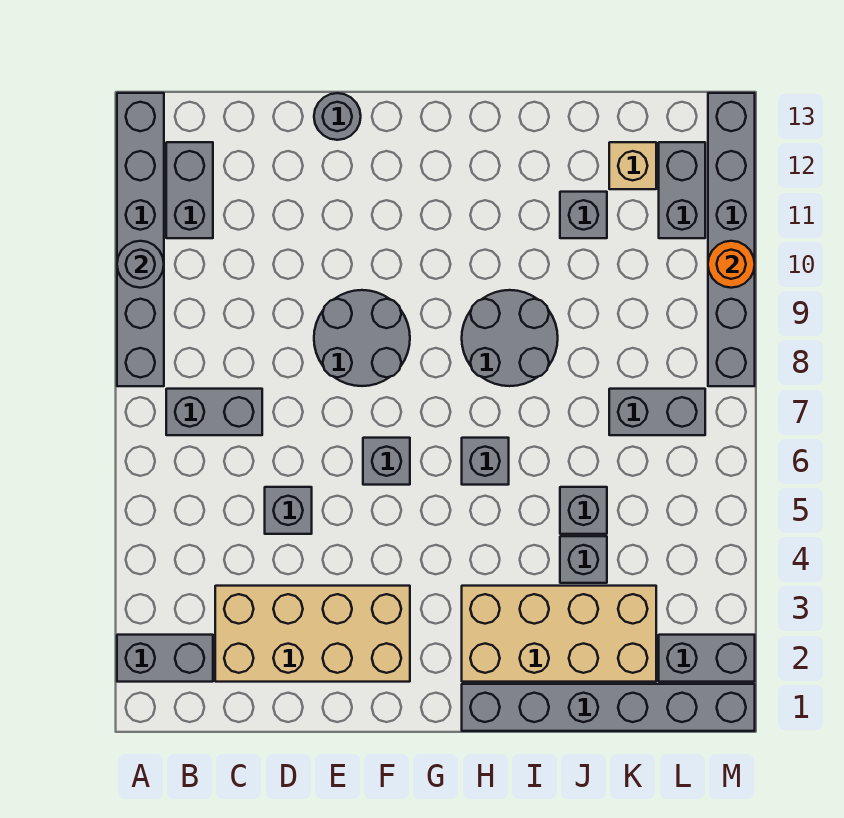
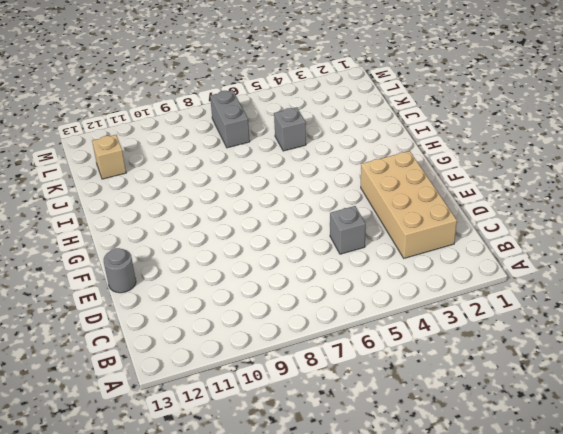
none -> grey 1x2 brick [117,635,213,682]
none -> grey 1x6 brick [117,93,164,386]
none -> grey 1x2 brick [166,389,262,435]

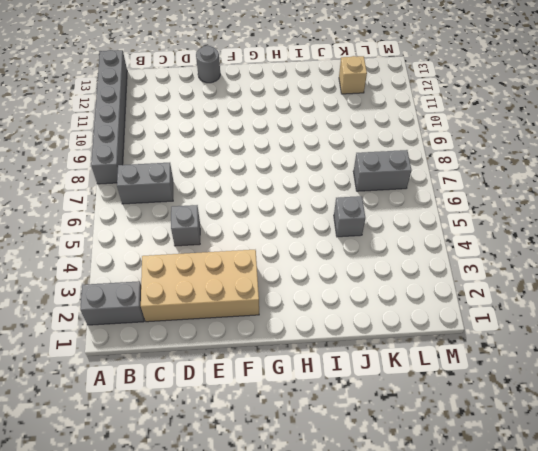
none -> grey 1x2 brick [166,142,213,238]
none -> grey 2x2 round brick [314,290,410,386]
none -> grey 1x1 brick [363,438,410,485]

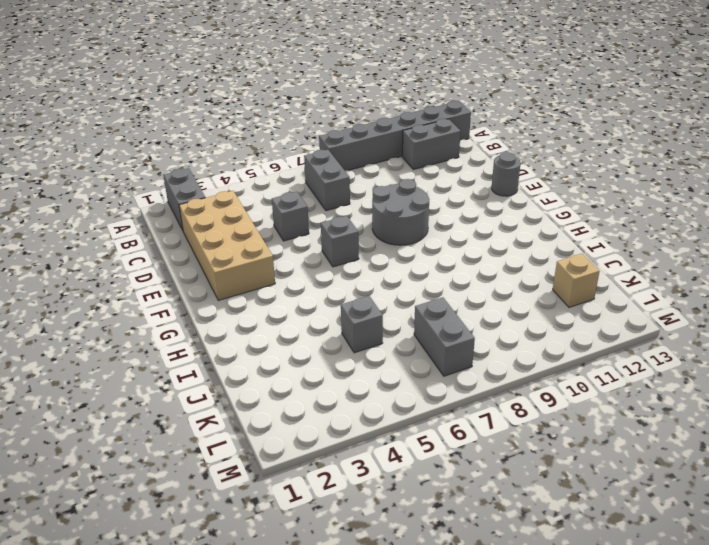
none -> grey 1x6 brick [462,684,755,731]
none -> tan 2x4 brick [462,586,656,682]
none -> grey 1x1 brick [462,438,509,485]

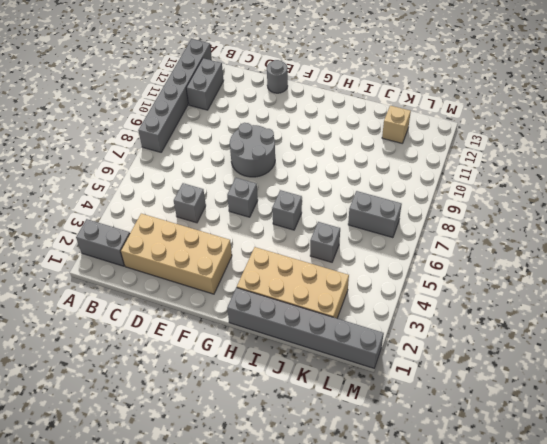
none -> grey 1x2 brick [166,389,262,435]
none -> grey 2x2 round brick [462,290,558,386]
none -> grey 1x1 brick [560,536,607,583]

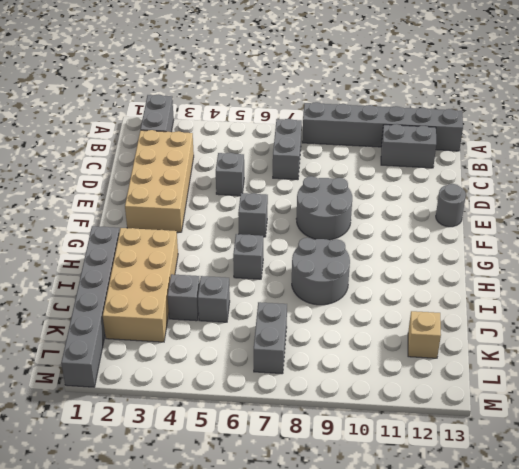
none -> grey 1x1 brick [560,192,607,238]
none -> grey 1x2 brick [659,635,755,682]
none -> grey 1x2 brick [659,142,705,238]

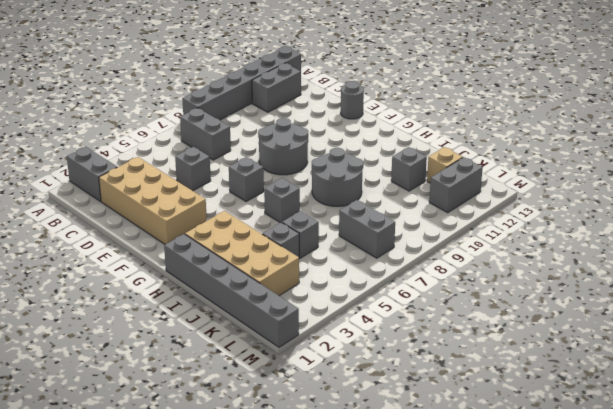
none -> grey 1x2 brick [659,635,755,682]
none -> grey 1x6 brick [708,93,755,386]
none -> grey 1x1 round brick [117,241,164,288]

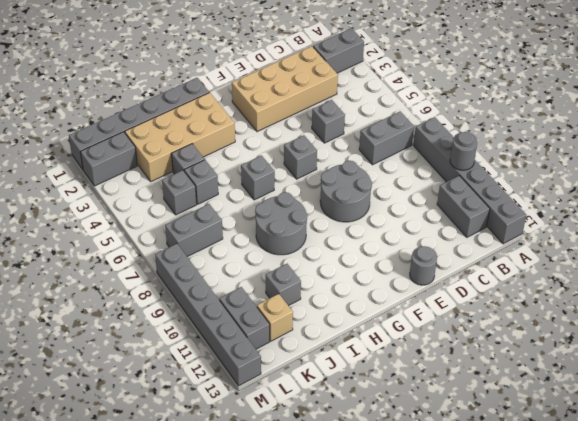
grey 1x1 brick [162,170,197,215] -> none
none -> orange 1x1 round brick [708,241,755,288]

